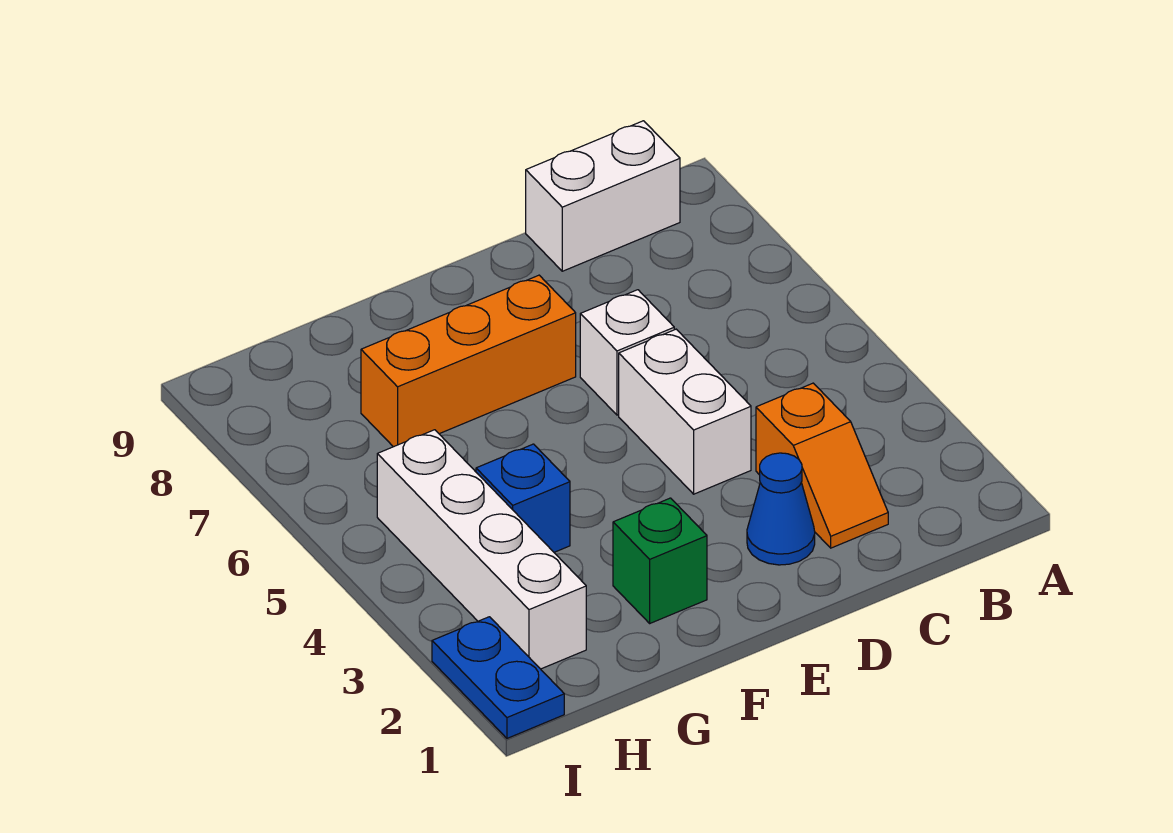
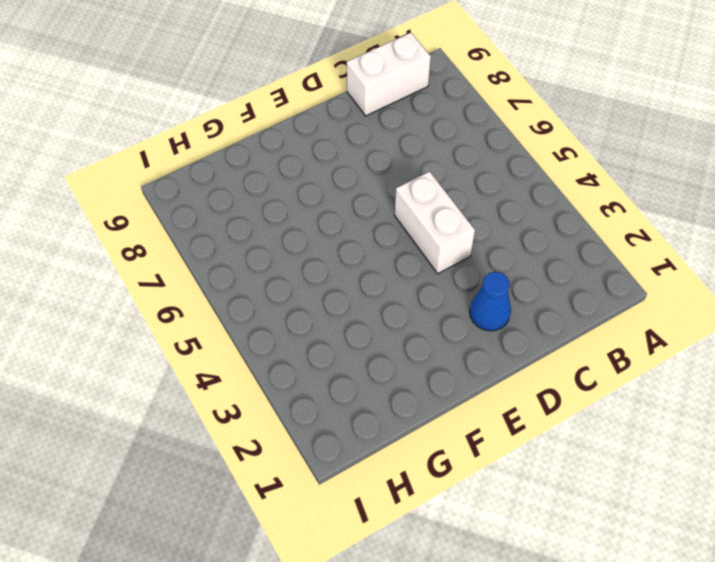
none -> orange 1x2 slope [756,383,888,548]
none -> white 1x1 brick [580,290,674,415]

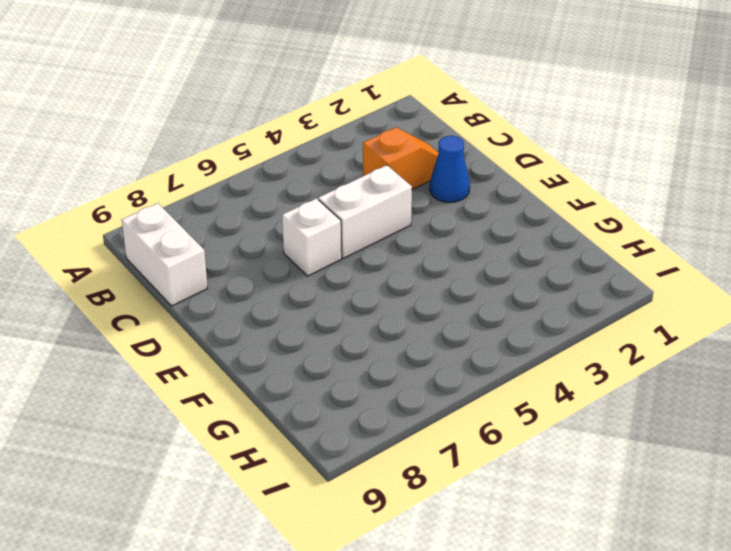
none -> orange 1x3 brick [361,275,576,447]
none -> green 1x1 brick [613,498,707,623]

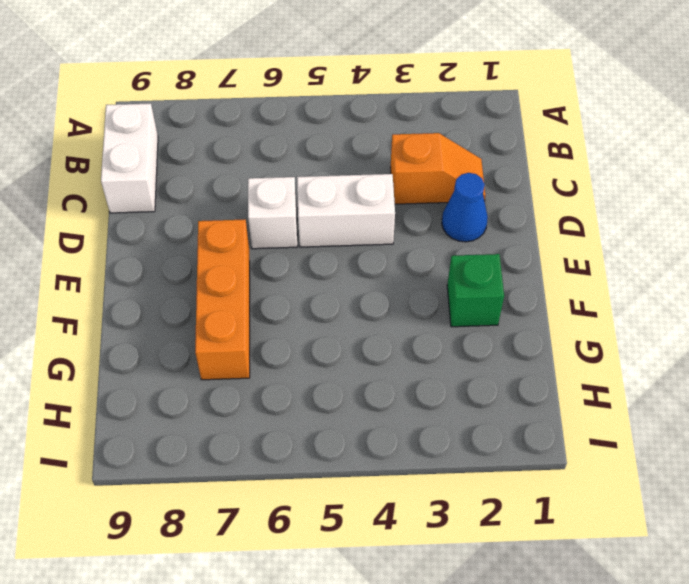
none -> blue 1x1 brick [476,444,570,552]
none -> white 1x4 brick [377,430,586,669]

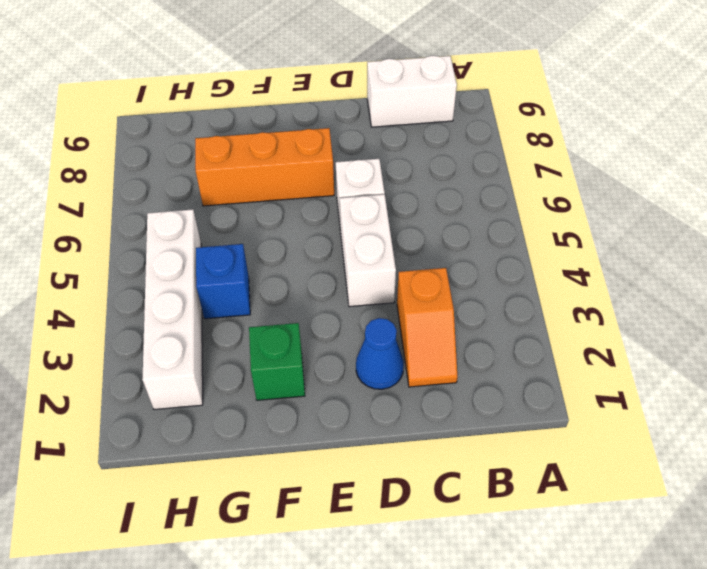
none -> blue 1x2 plate [432,617,564,738]

